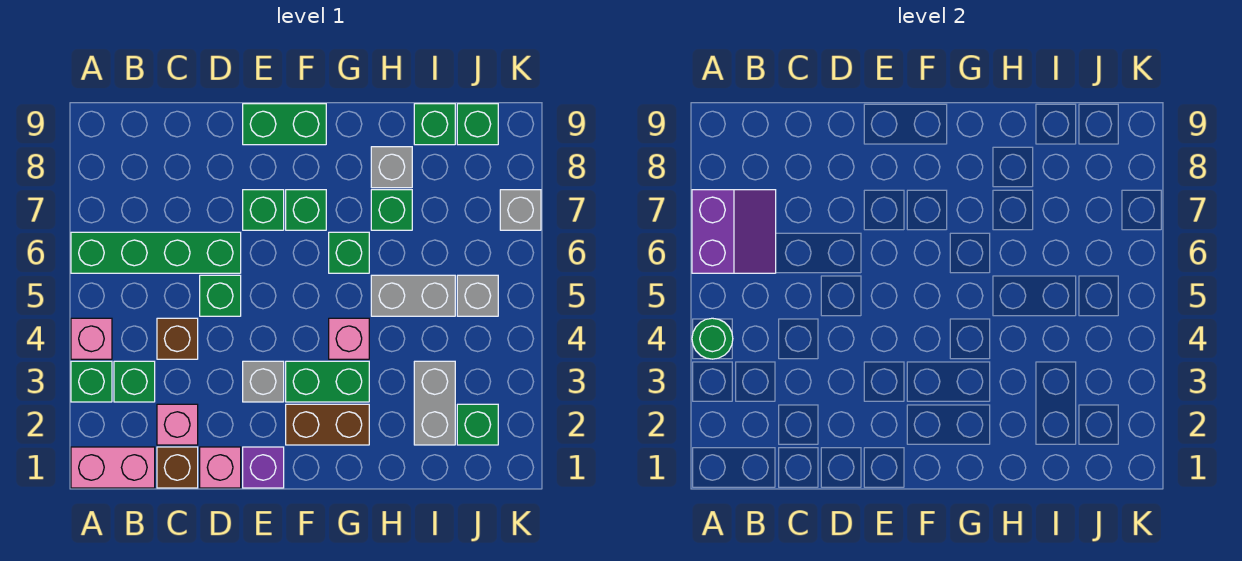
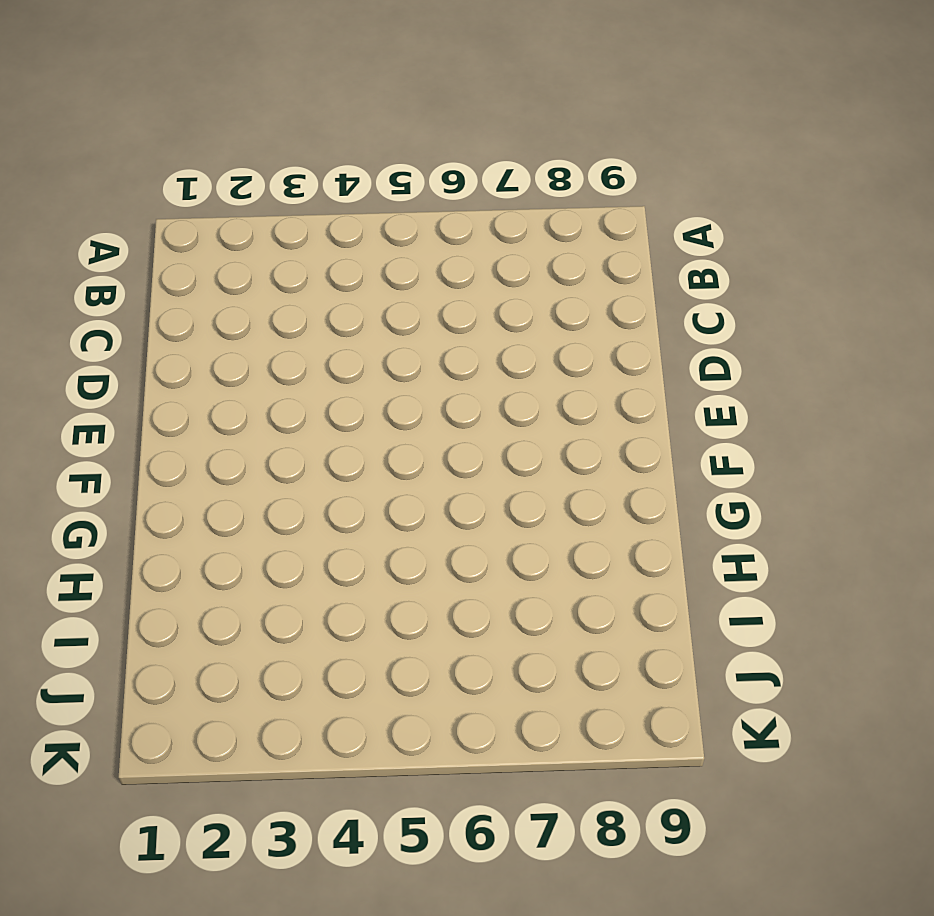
none -> pink 1x2 brick [71,447,155,488]
none -> green 1x1 brick [71,361,112,402]
none -> pink 1x1 brick [71,318,112,359]
none -> green 1x4 brick [71,232,241,273]

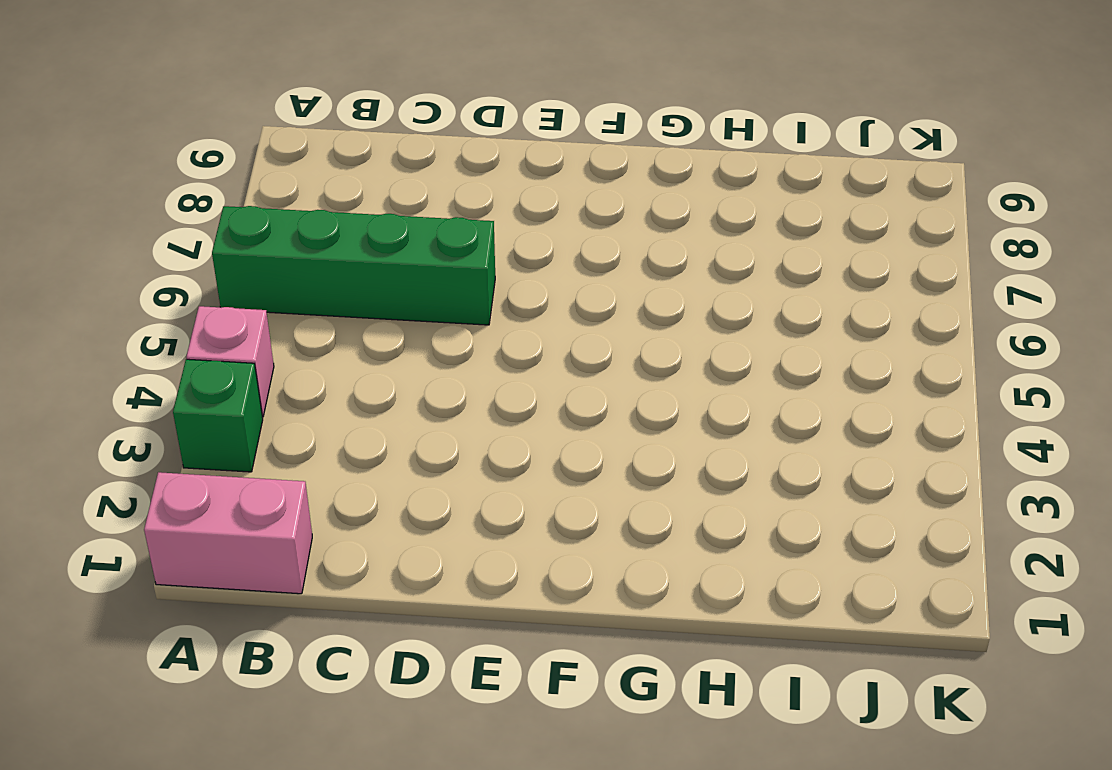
none -> green 1x1 brick [114,361,155,402]
none -> brown 1x1 brick [157,447,198,488]
none -> pink 1x1 brick [157,404,198,445]
none -> brown 1x1 brick [157,318,198,359]

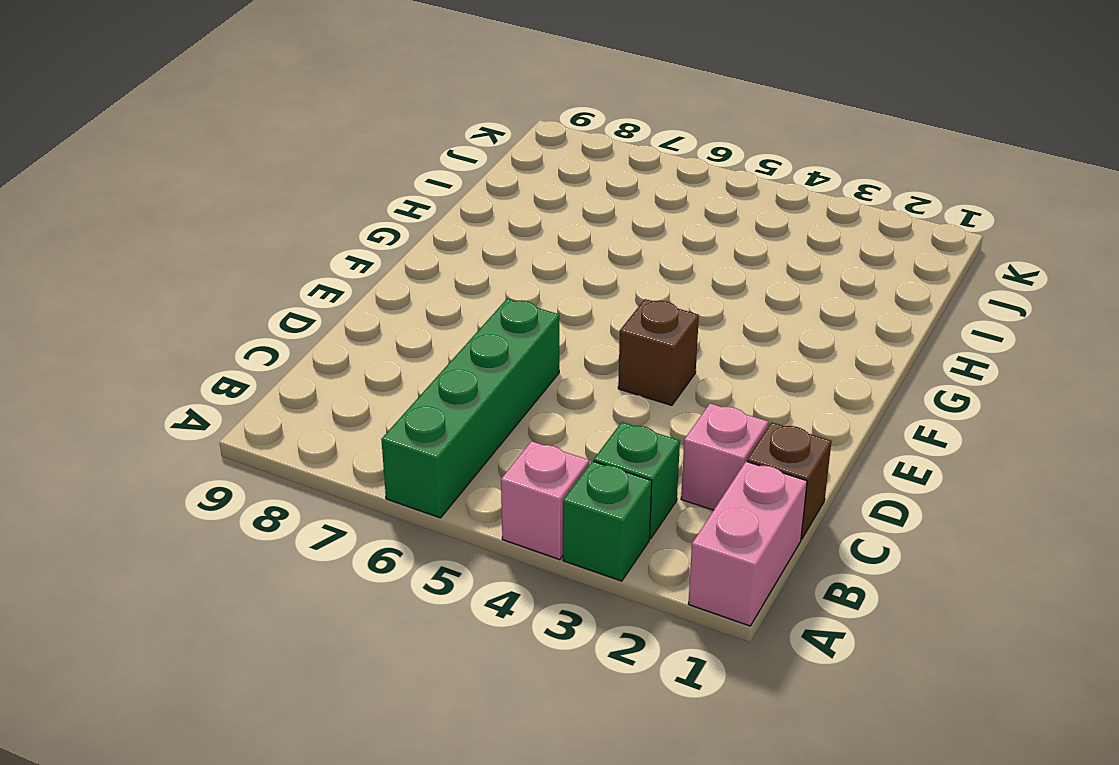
brown 1x1 brick [618,299,699,405] -> brown 1x1 brick moved to [157,318,198,359]
none -> pink 1x1 brick [200,447,241,488]
none -> green 1x1 brick [200,275,241,316]
none -> purple 1x1 brick [243,447,284,488]
none -> grey 1x1 brick [243,361,284,402]

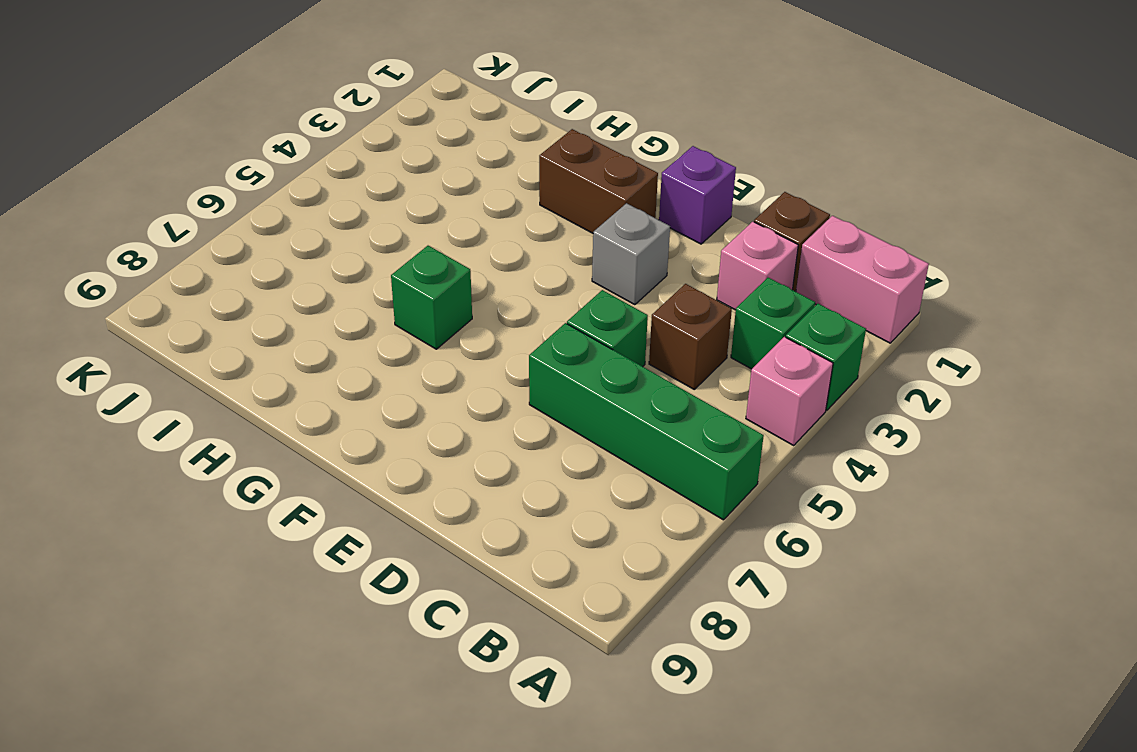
none -> pink 1x1 brick [200,447,241,488]
none -> green 1x1 brick [243,190,284,230]
none -> green 1x2 brick [243,104,326,145]
none -> green 1x2 brick [286,361,369,402]

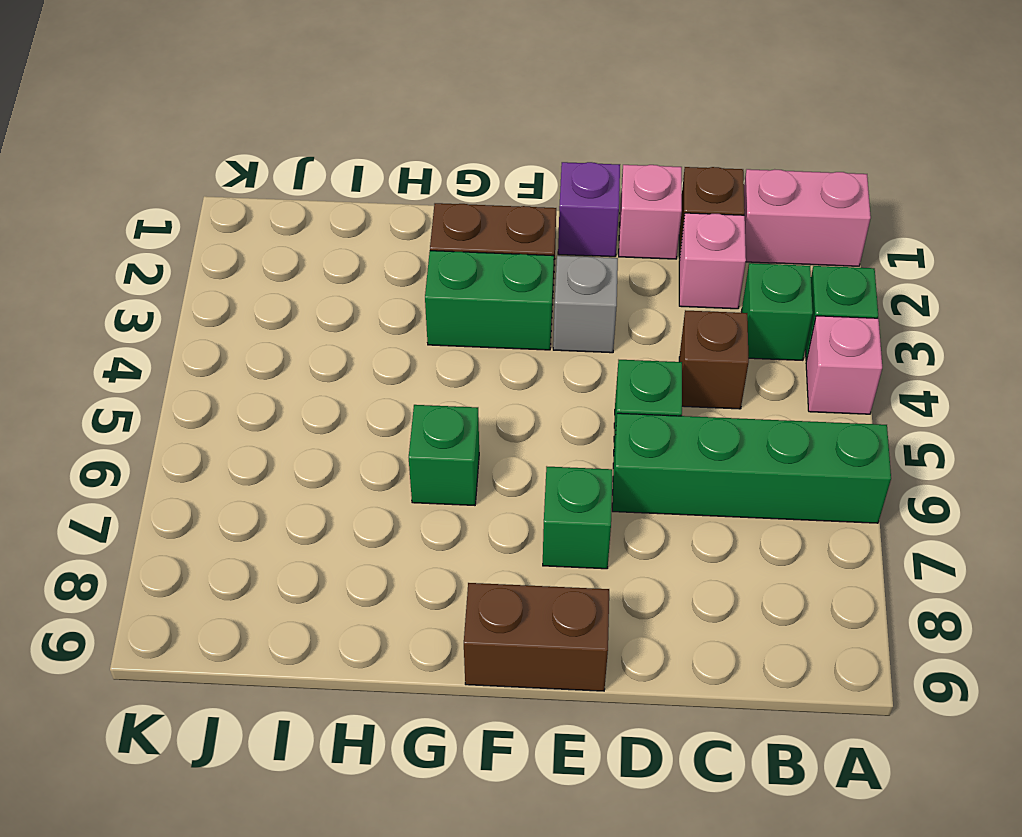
brown 1x2 brick [464,583,609,691] -> green 1x2 brick [243,104,326,145]
none -> green 1x1 brick [286,190,326,230]
none -> pink 1x1 brick [329,318,369,359]
none -> grey 1x2 brick [371,275,455,316]
none -> green 1x1 brick [371,190,412,230]

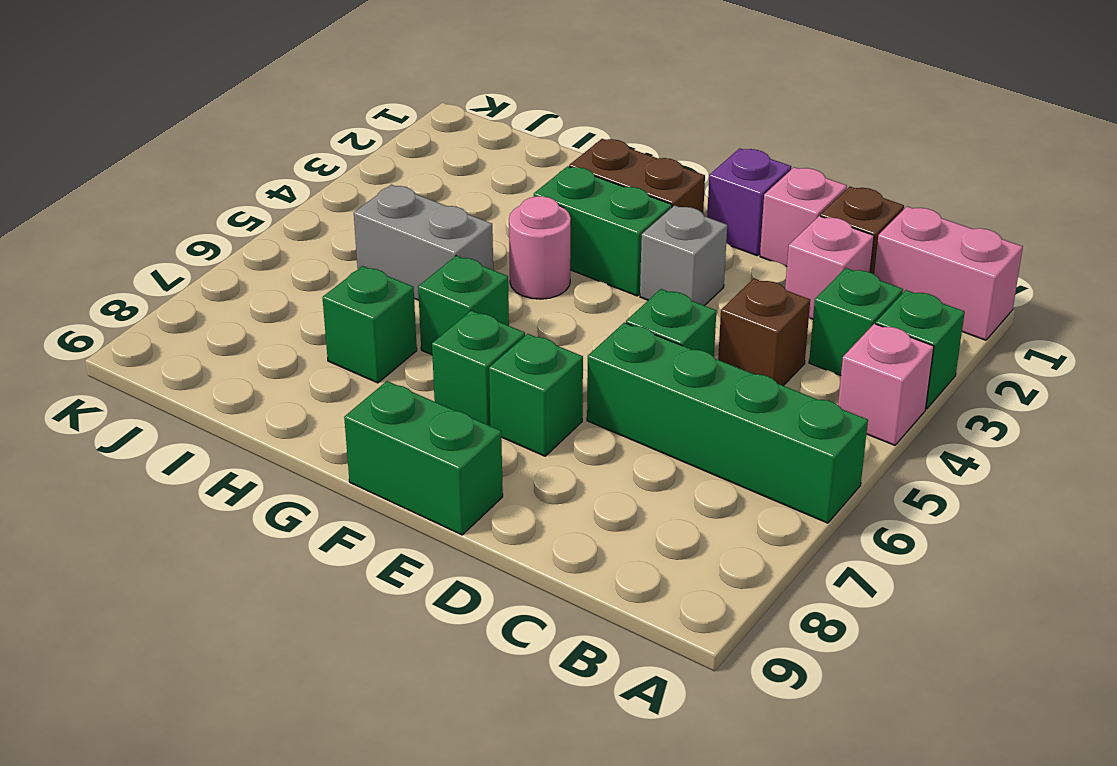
pink 1x1 round brick [509,196,571,299] -> pink 1x1 brick [329,318,369,359]
none -> grey 1x1 brick [371,147,412,188]
none -> grey 1x2 brick [414,361,455,445]
none -> green 1x1 brick [414,104,455,145]
none -> green 1x1 brick [457,404,498,445]

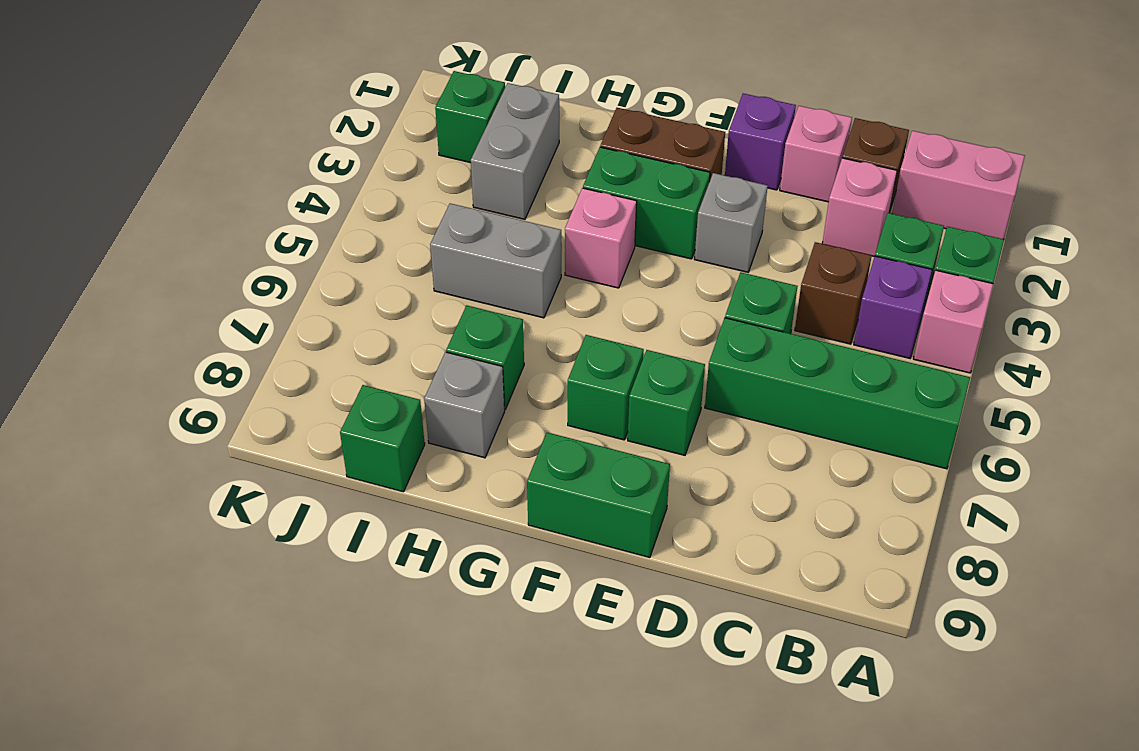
purple 1x1 brick [854,256,932,358] -> none
none -> green 1x1 brick [329,232,369,273]
none -> grey 1x1 brick [457,275,498,316]
none -> green 1x1 brick [457,104,498,145]
none -> grey 1x1 brick [500,190,541,230]

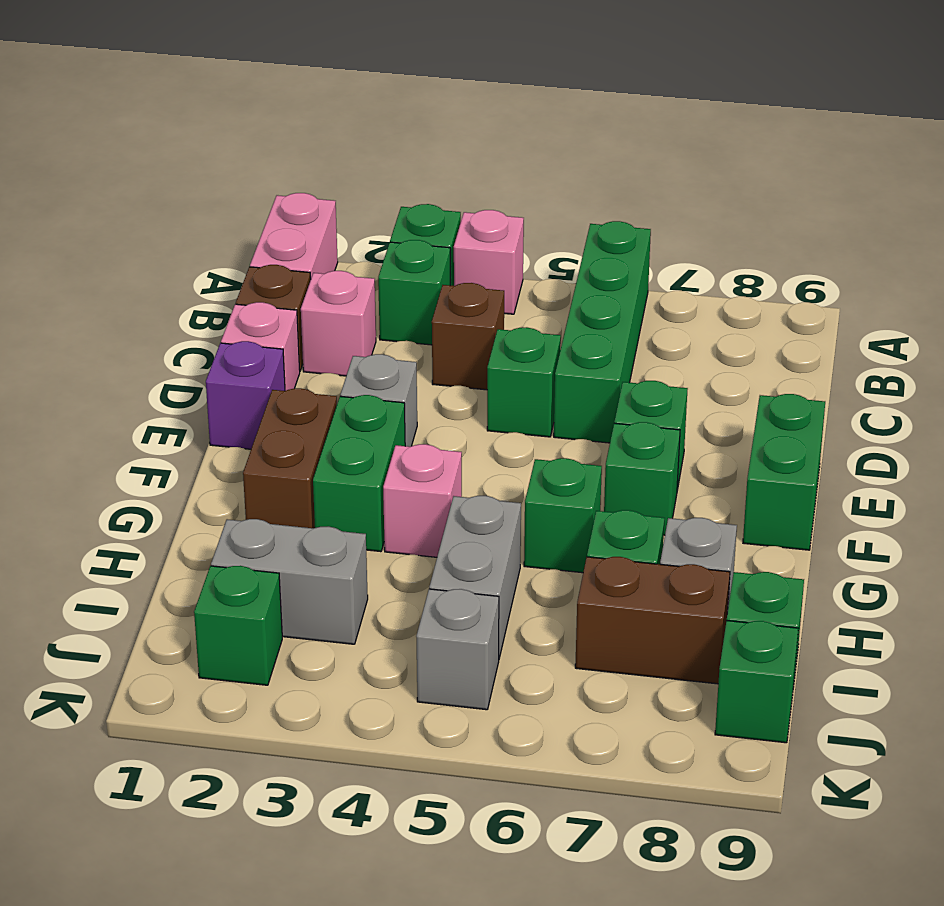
brown 1x2 brick [575,557,730,684] -> none
none -> grey 1x1 brick [500,190,541,230]
none -> green 1x1 round brick [692,318,733,359]
none -> purple 2x2 slope [692,190,776,273]

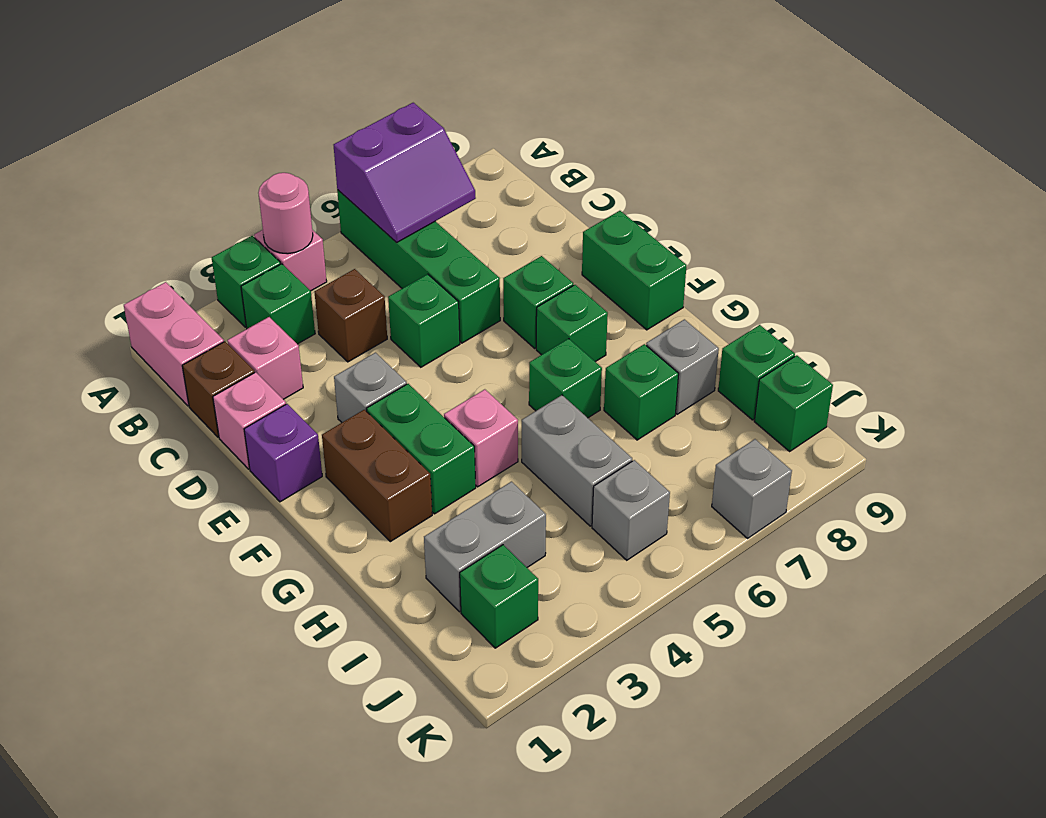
pink 1x1 round brick [258,173,313,254] -> green 1x1 round brick [692,318,733,359]

